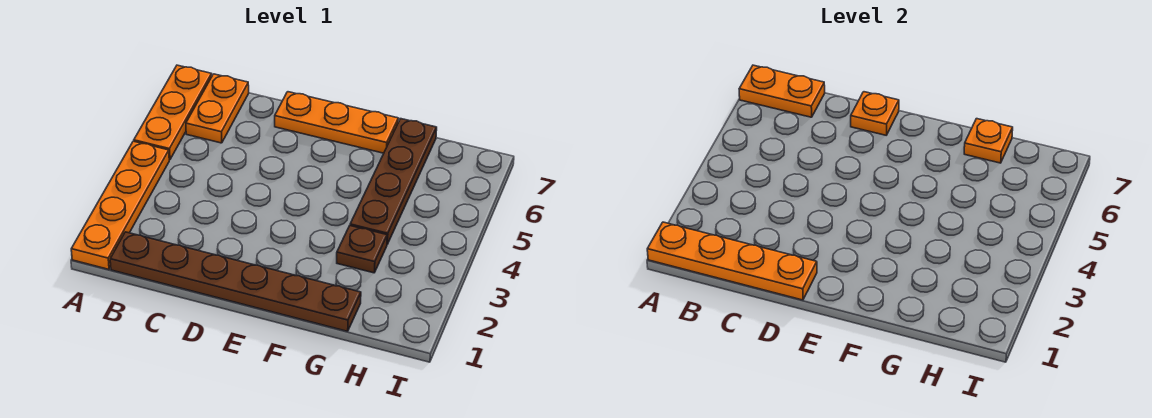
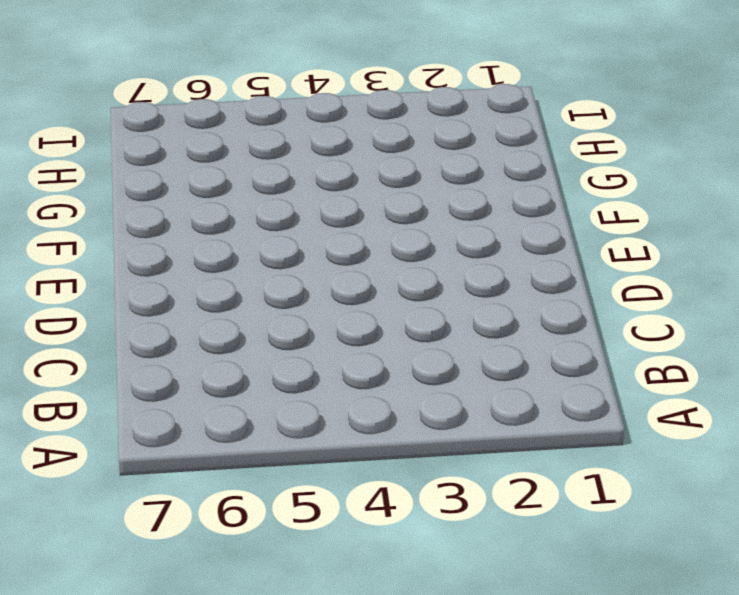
none -> orange 1x4 plate [71,141,169,269]
none -> orange 1x3 plate [134,65,212,160]

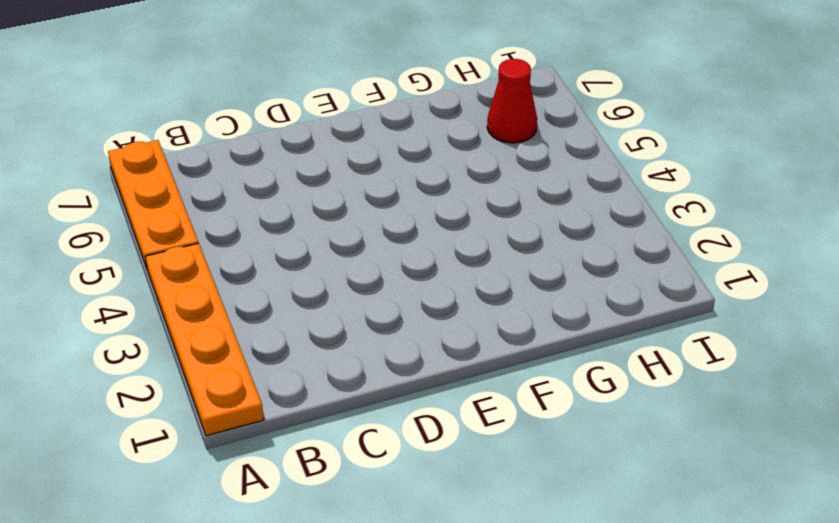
red 1x1 cone [487,59,537,143] -> none
none -> brown 1x6 plate [110,232,361,331]
none -> orange 1x2 plate [186,74,249,143]

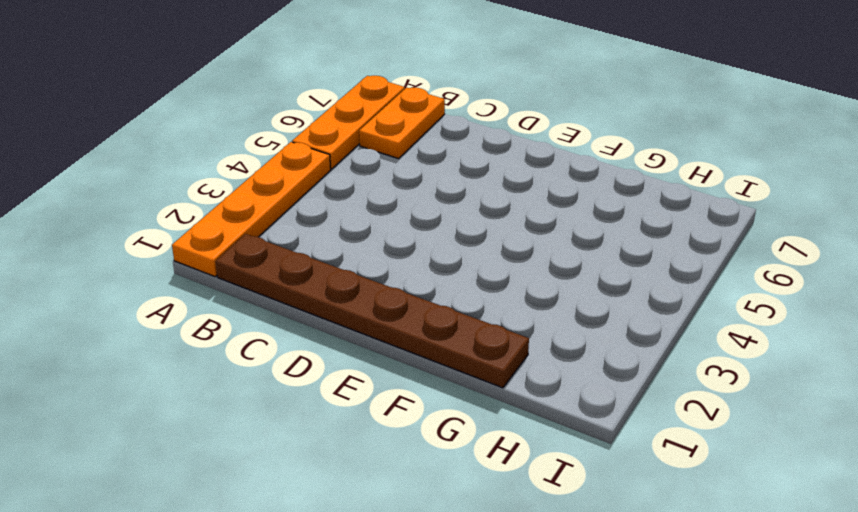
none -> orange 1x3 plate [275,92,398,153]
none -> brown 1x1 plate [337,226,387,273]

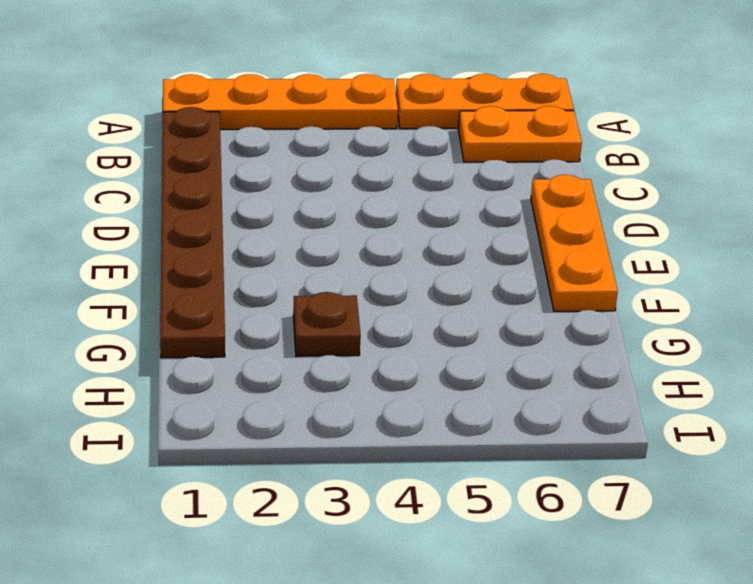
none -> brown 1x4 plate [350,119,437,244]
none -> orange 1x4 plate [647,222,817,300]

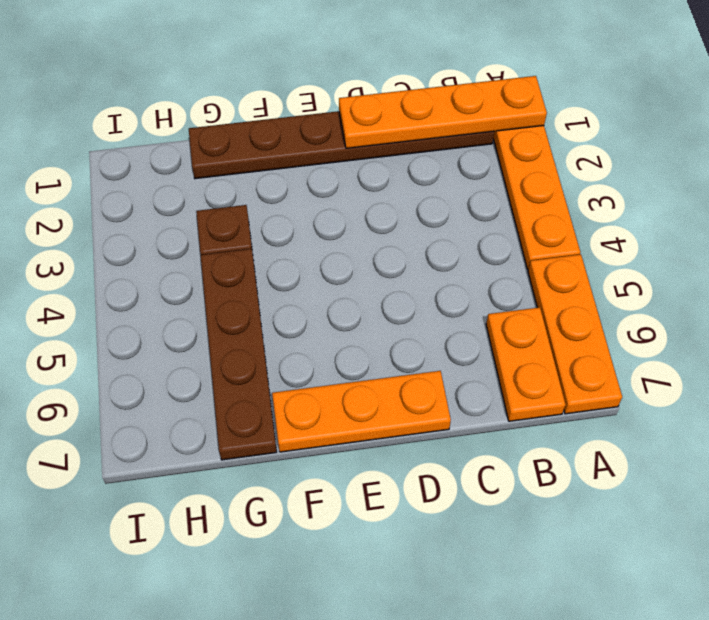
none -> orange 1x2 plate [739,65,825,117]
none -> orange 1x1 plate [851,92,899,135]

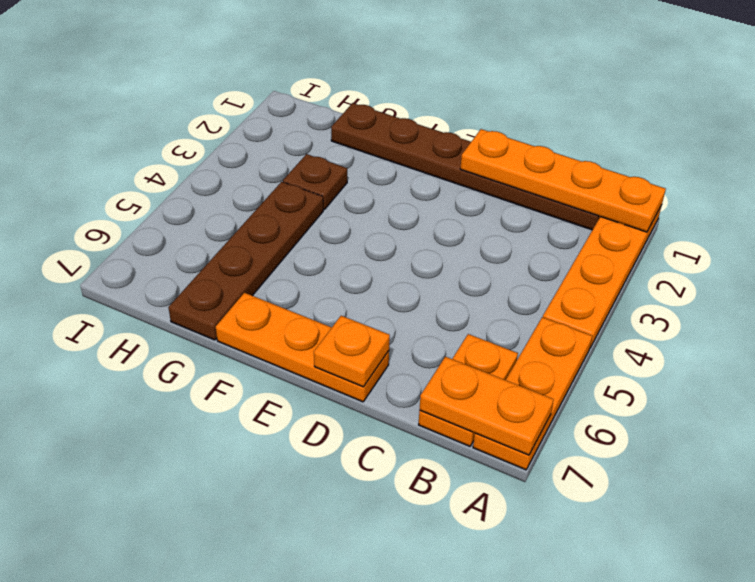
none -> orange 1x1 plate [964,119,1013,163]

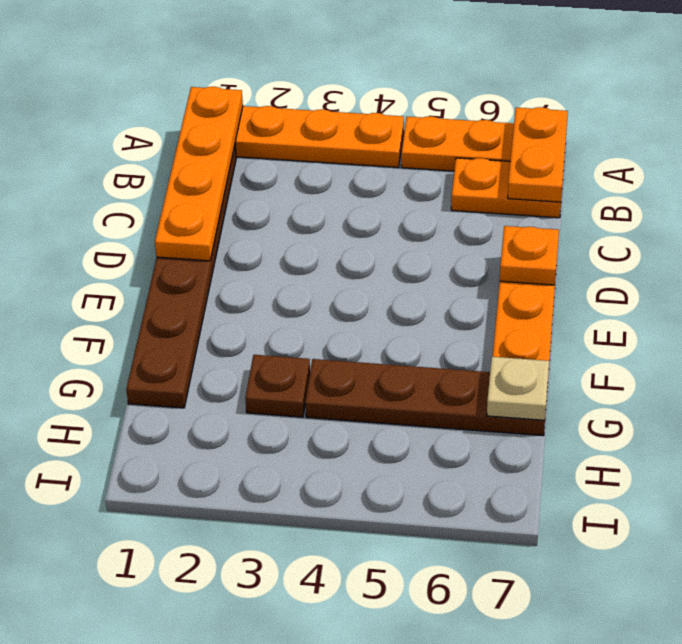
tan 1x1 plate [487,357,549,420] -> orange 1x1 plate [964,119,1013,163]

